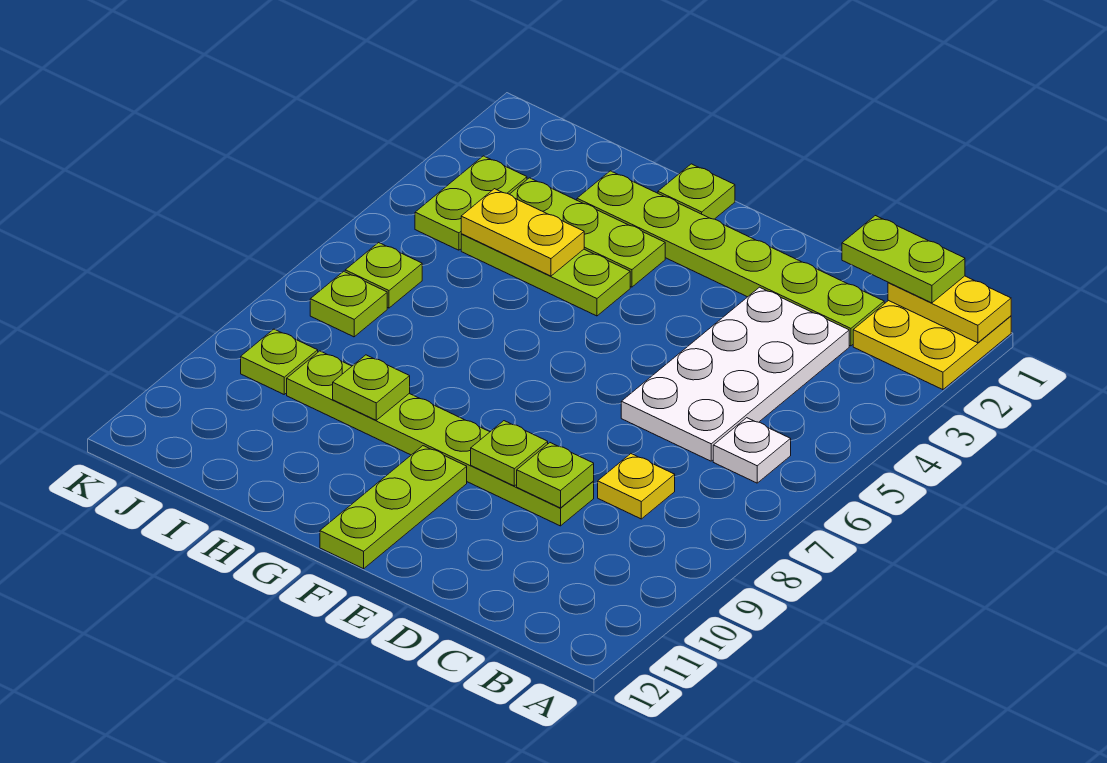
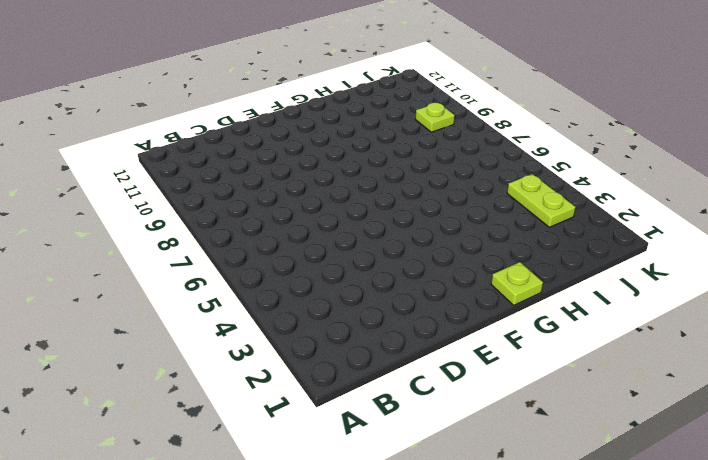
none -> yellow 2x2 plate [853,300,1011,390]
none -> white 1x1 plate [713,418,791,483]
none -> lime 1x6 plate [577,171,884,346]

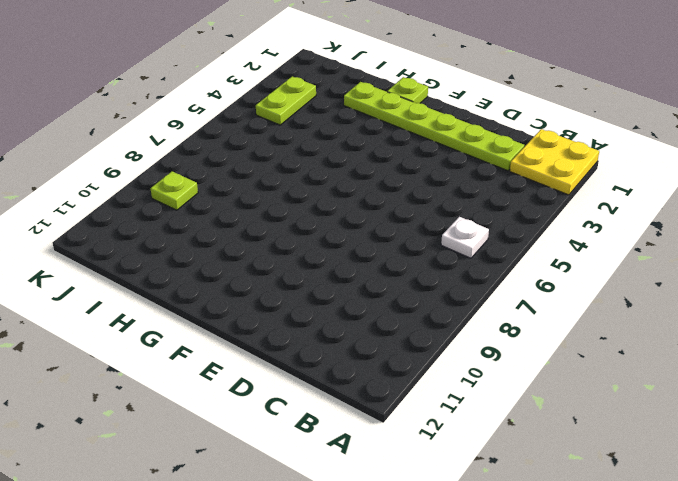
none -> white 2x4 plate [621,287,849,461]
none -> yellow 1x1 plate [598,454,675,519]
none -> lime 1x6 plate [287,351,594,526]

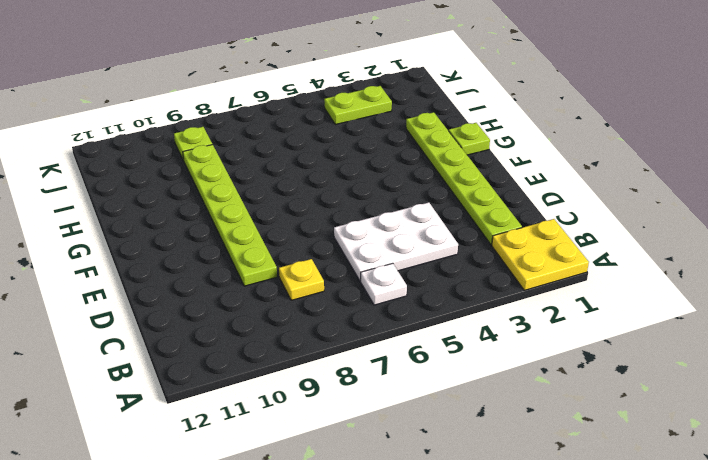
white 2x3 plate [334,202,458,281] -> white 2x4 plate [621,287,849,461]
none -> lime 1x3 plate [320,446,467,569]
none -> lime 1x3 plate [510,178,665,287]
none -> lime 1x3 plate [461,234,630,316]

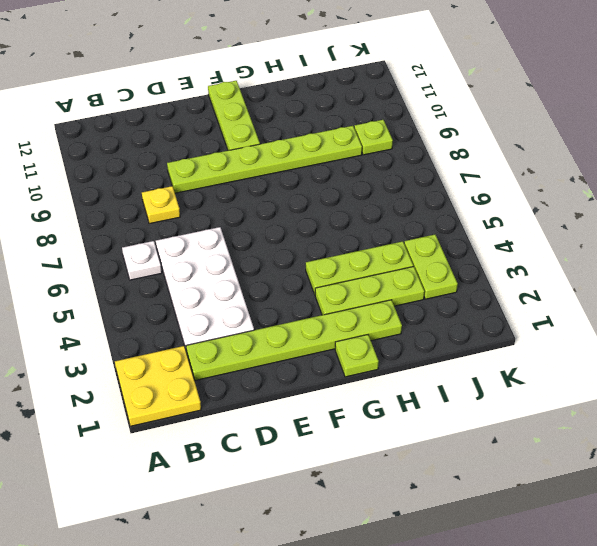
none -> lime 1x1 plate [345,243,422,308]
none -> lime 1x1 plate [310,271,387,337]
none -> yellow 1x2 plate [888,276,1011,343]

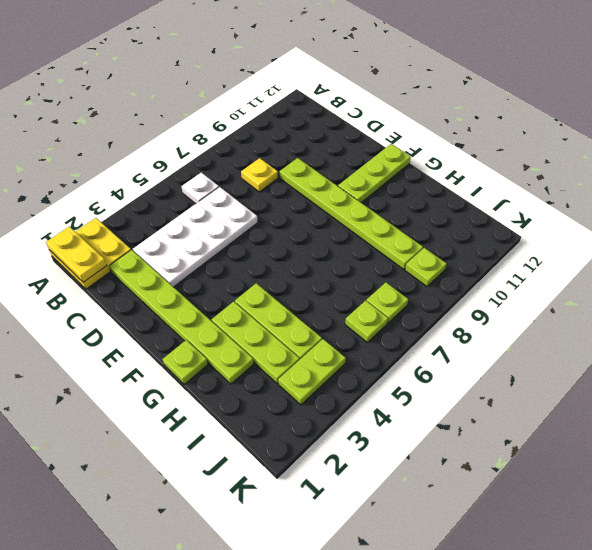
none -> lime 1x1 plate [517,443,594,508]
none -> lime 1x1 plate [471,421,548,486]
none -> yellow 1x2 plate [461,189,584,276]

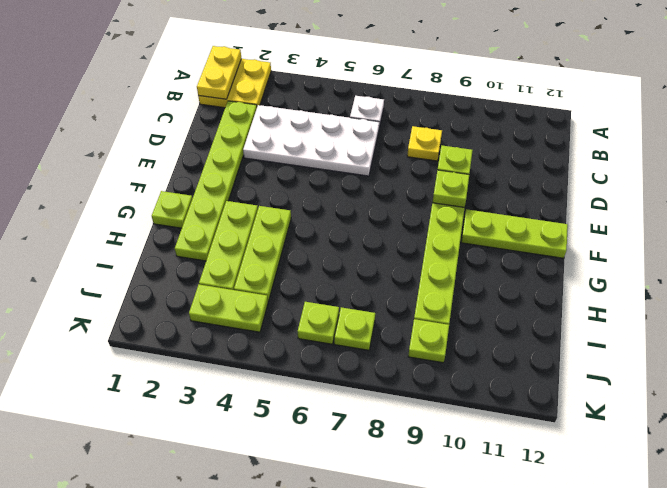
none -> yellow 1x2 plate [461,189,584,276]
none -> lime 1x1 plate [333,355,410,420]
none -> lime 1x2 plate [842,216,965,303]

